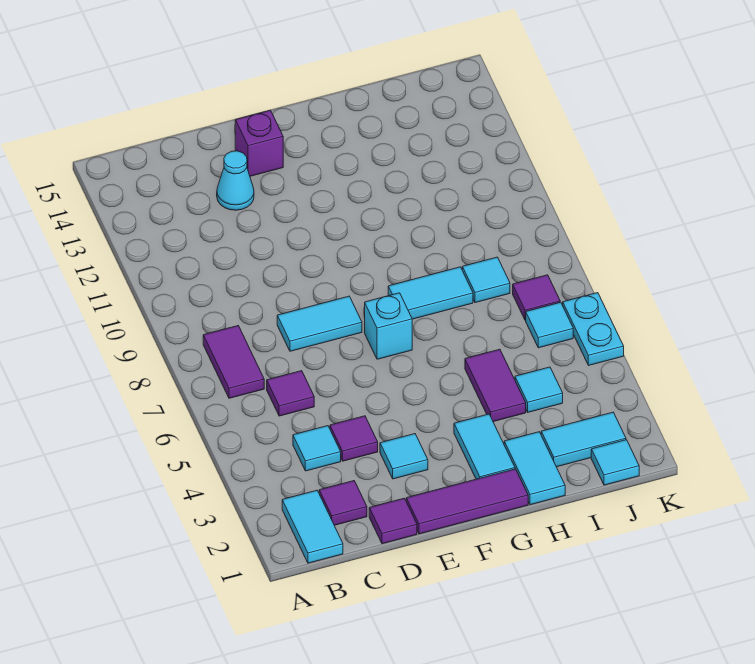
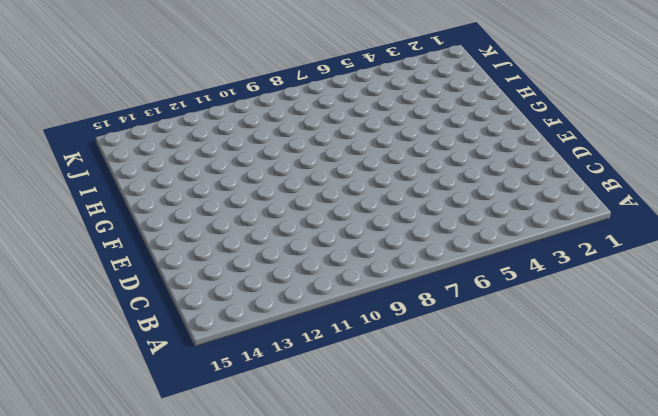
none -> cyan 1x2 tile [282,490,343,563]
none -> purple 1x2 tile [203,326,264,398]
none -> purple 1x1 tile [319,481,367,525]

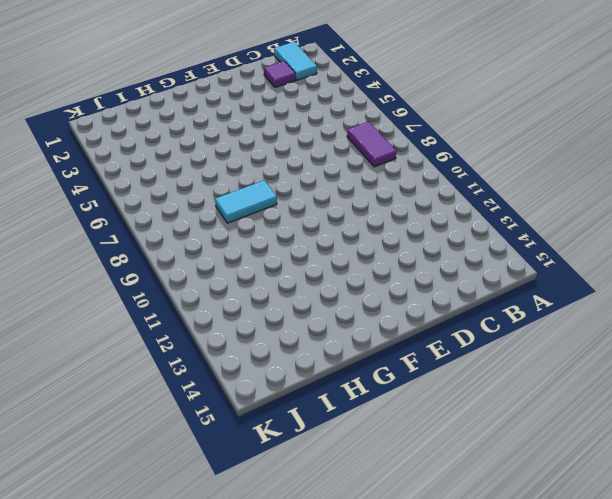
none -> cyan 1x1 tile [293,426,341,471]
none -> purple 1x1 tile [267,371,314,416]
none -> purple 1x1 tile [369,498,417,544]

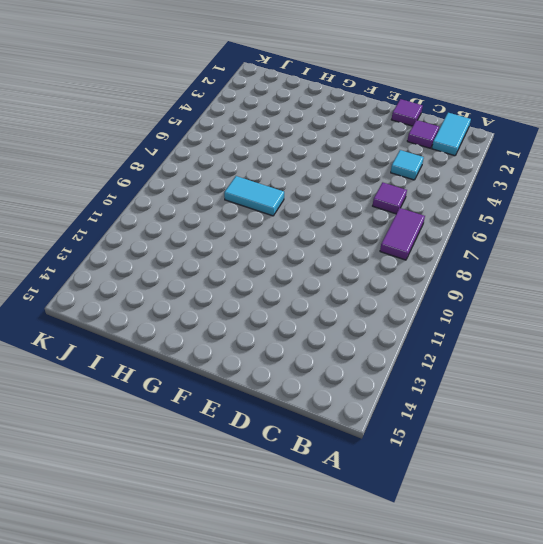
none -> purple 1x1 tile [330,416,378,461]
none -> cyan 1x2 tile [277,296,362,351]
none -> cyan 1x1 cone [217,151,254,210]

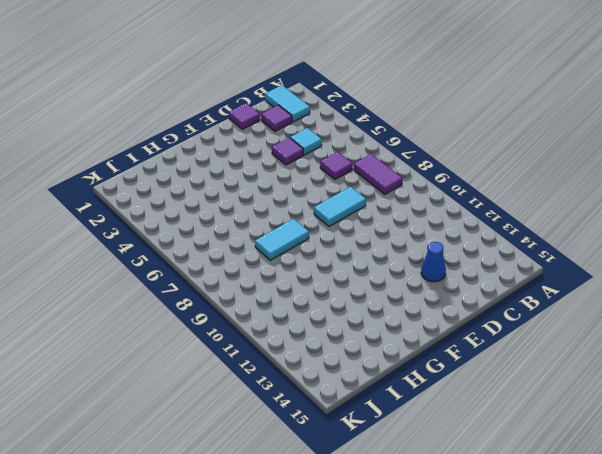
blue 1x1 cone [421,242,446,282] -> cyan 1x1 cone [217,151,254,210]
none -> purple 1x3 tile [406,469,528,534]
none -> cyan 1x1 tile [380,434,428,479]
none -> purple 1x1 brick [235,110,283,176]

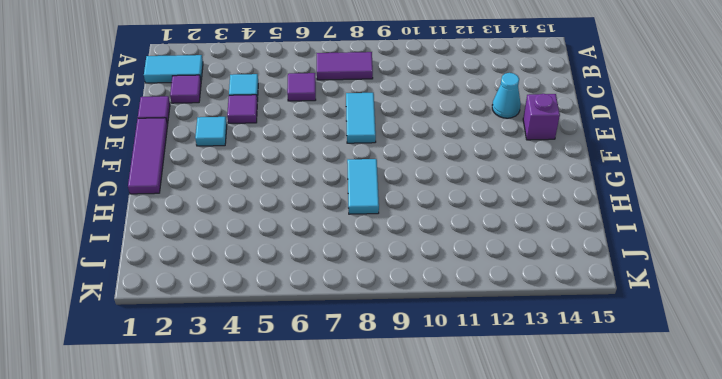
none -> cyan 1x1 brick [365,293,412,359]
none -> cyan 1x2 tile [454,414,515,479]
none -> cyan 1x2 tile [504,432,565,505]

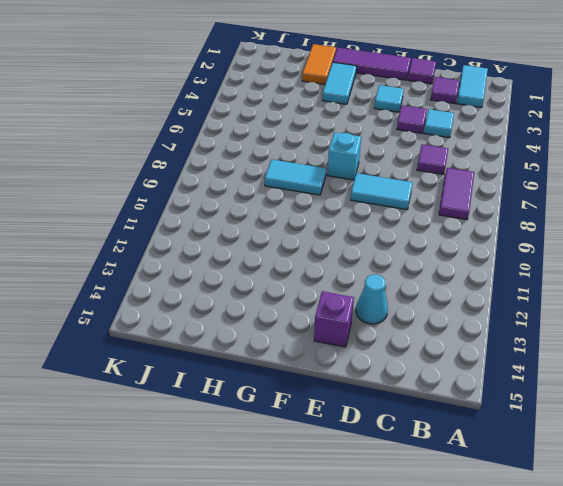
orange 1x2 tile [302,44,336,84] -> cyan 1x2 tile [504,432,565,505]
none -> purple 1x2 tile [465,349,526,422]
none -> cyan 1x2 tile [541,412,626,467]
none -> cyan 1x1 tile [515,367,563,412]

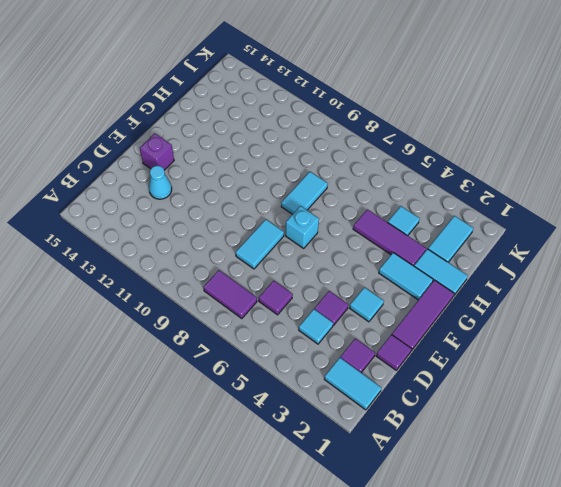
purple 1x3 tile [353,209,426,266] -> purple 1x2 tile [465,349,526,422]
none -> cyan 1x1 tile [462,257,510,303]
none -> cyan 1x1 tile [591,440,639,485]
none -> cyan 1x1 tile [526,302,573,348]

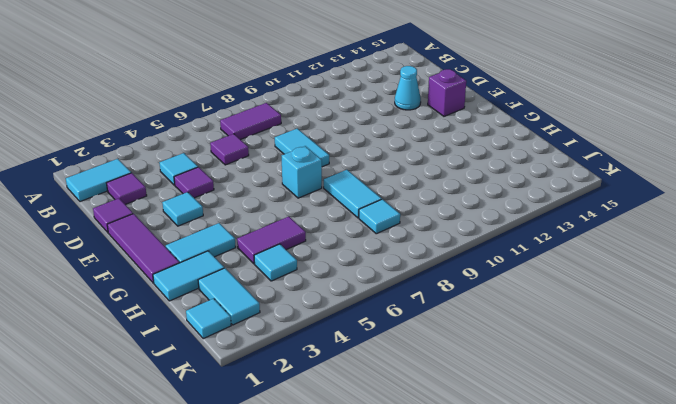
none -> cyan 1x1 tile [526,302,573,348]
none -> purple 1x1 tile [513,275,560,320]
none -> cyan 1x2 plate [563,293,624,365]

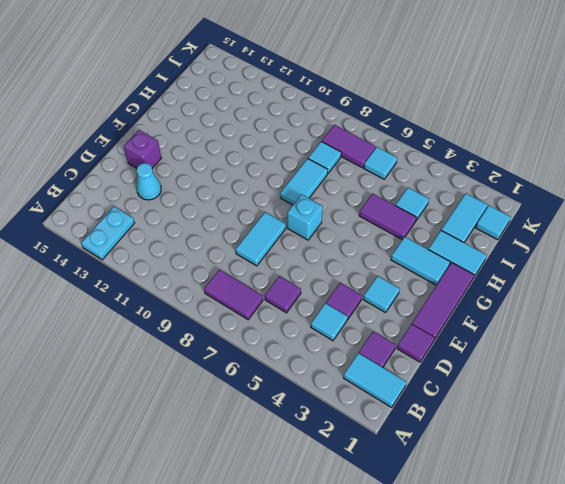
cyan 1x2 plate [81,206,135,260] -> cyan 1x2 plate turned to [563,293,624,365]
purple 1x2 tile [322,125,376,168] -> purple 1x1 tile [513,275,560,320]

